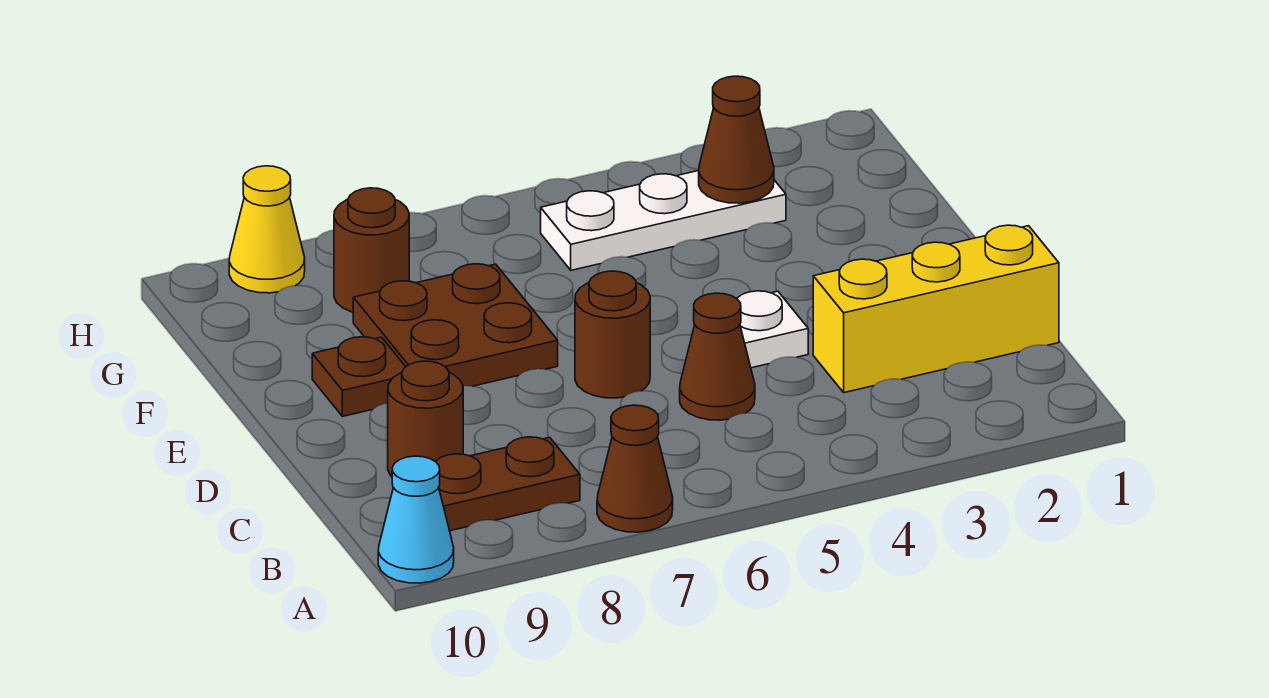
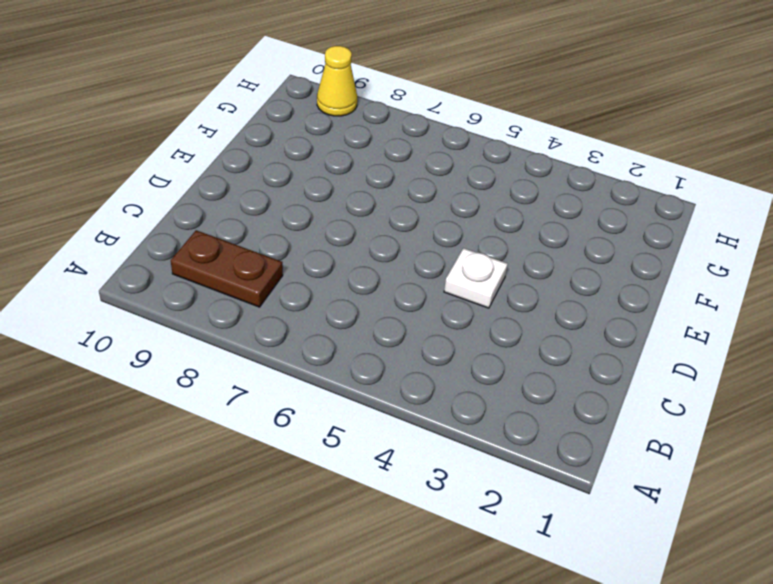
none -> brown 1x1 cone [597,405,673,532]
none -> cyan 1x1 cone [378,456,454,583]
none -> yellow 1x3 brick [813,225,1059,393]

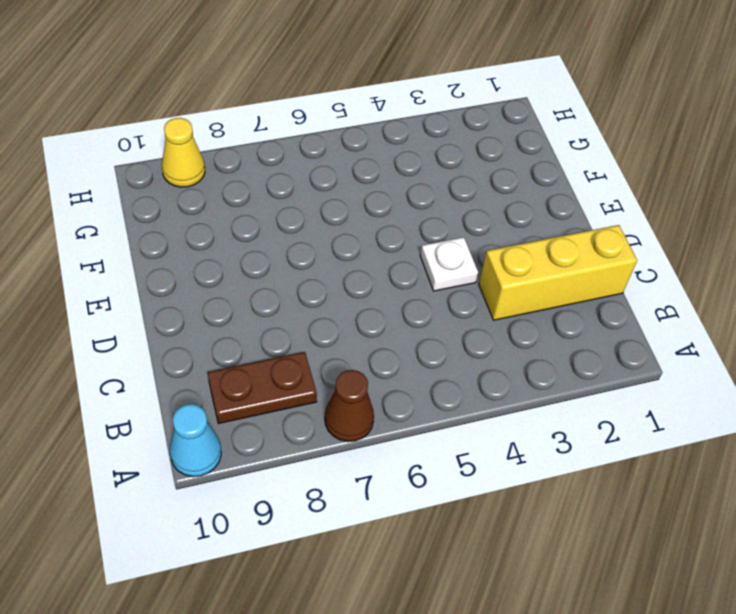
none -> brown 1x1 cone [680,293,755,420]
none -> brown 1x1 round brick [388,361,463,477]
none -> brown 1x1 round brick [575,271,650,398]

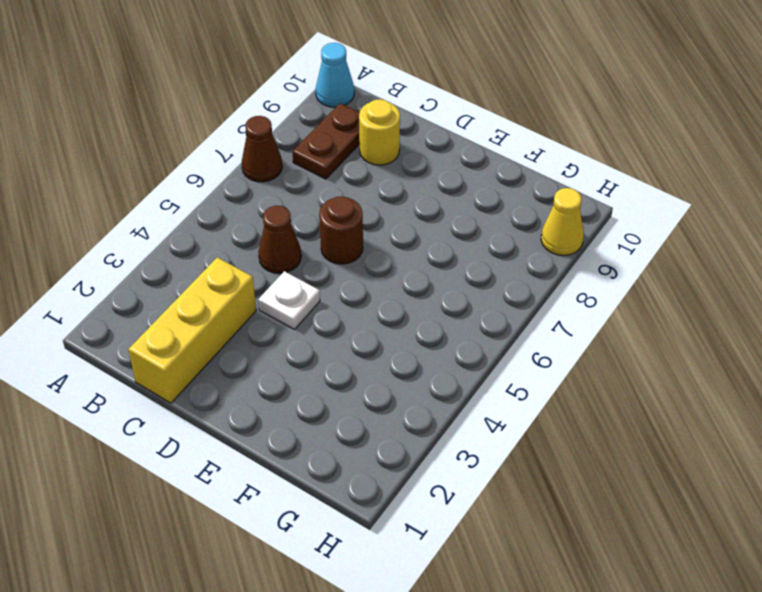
yellow 1x1 round brick [359,99,400,165] -> brown 1x1 round brick [388,361,463,477]
none -> brown 2x2 plate [353,264,558,386]
none -> brown 1x1 plate [312,337,406,416]
none -> white 1x3 plate [541,171,786,270]

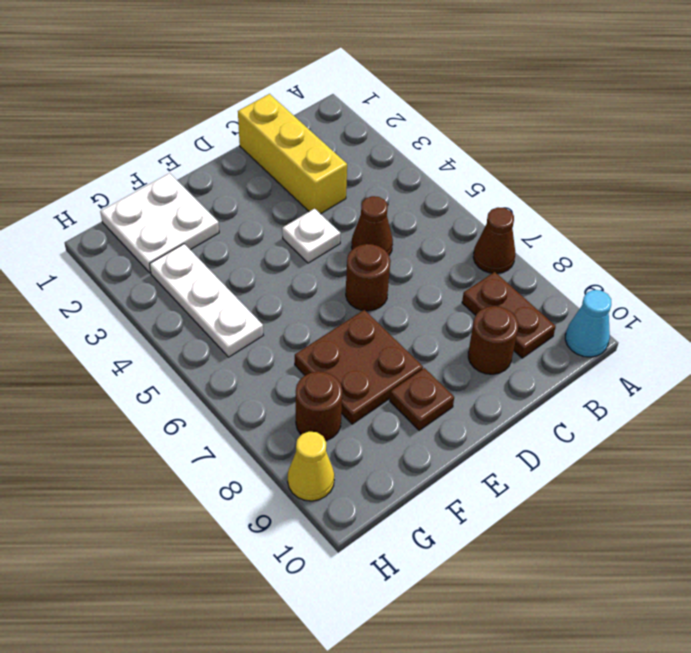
white 2x2 plate [100,173,219,273] -> none
none -> brown 1x1 cone [699,76,774,203]

